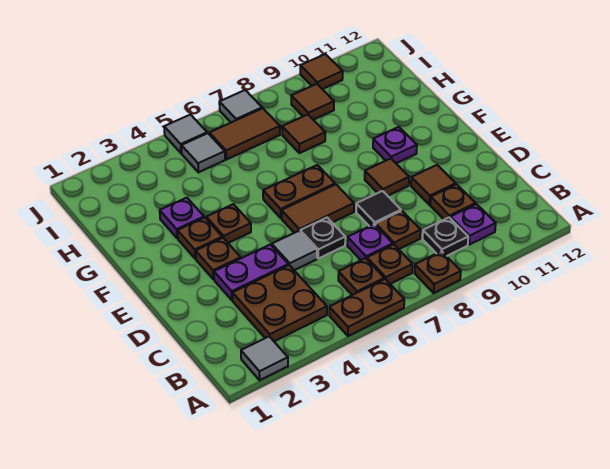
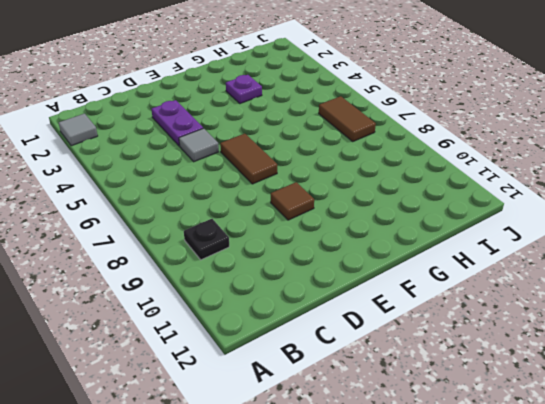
none -> brown 1x2 plate [329,279,404,336]
none -> brown 1x1 plate [415,251,461,293]
none -> brown 2x2 plate [233,265,327,341]
none -> brown 1x1 plate [338,258,384,295]

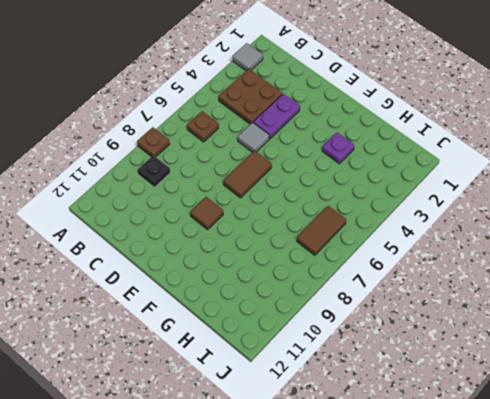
none -> brown 1x2 plate [329,279,404,336]
none -> brown 1x1 plate [367,244,413,284]
none -> purple 1x1 plate [450,204,496,245]
none -> purple 1x1 plate [347,224,393,260]

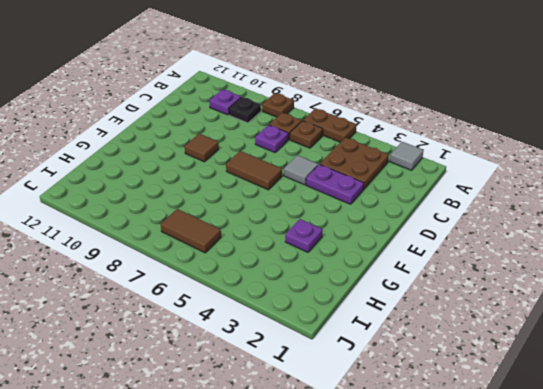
none -> brown 1x1 plate [376,211,421,249]
none -> brown 1x1 plate [430,184,476,220]
none -> black 1x1 plate [300,218,345,258]
none -> black 1x1 tile [356,191,401,226]

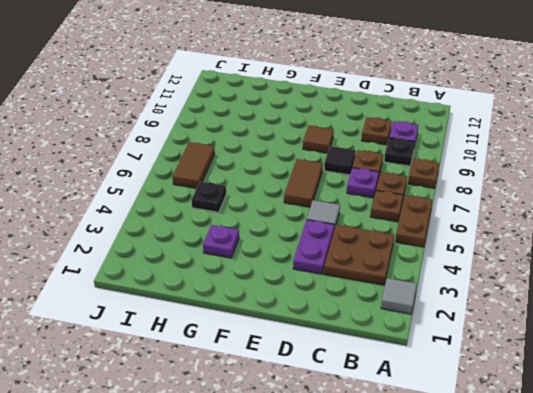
black 1x1 plate [192,182,226,212] -> black 1x1 plate moved to [300,218,345,258]
none -> brown 1x1 tile [411,165,456,205]
none -> brown 1x1 plate [196,238,241,279]
none -> brown 1x1 plate [178,218,222,259]
none -> brown 1x1 plate [206,204,251,243]

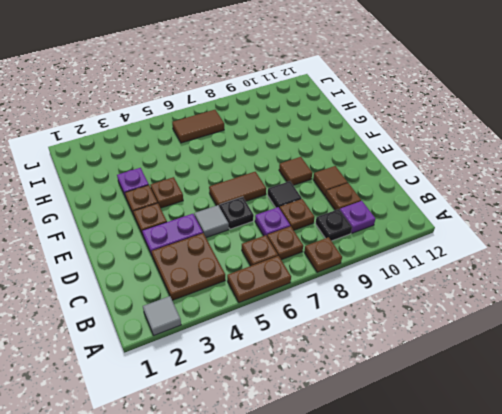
none -> brown 1x2 plate [263,165,335,218]
none -> purple 1x1 plate [373,127,417,163]
none -> brown 1x1 tile [282,115,325,153]
none -> grey 1x1 tile [181,133,225,172]

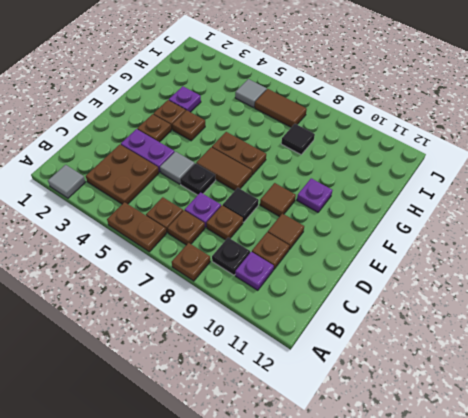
black 1x1 tile [281,124,315,155] -> brown 1x1 tile [282,115,325,153]
none -> brown 1x1 tile [291,84,334,120]
none -> grey 1x1 tile [164,115,207,153]
none -> grey 1x1 tile [219,90,262,122]
none -> brown 1x1 tile [300,54,343,89]

